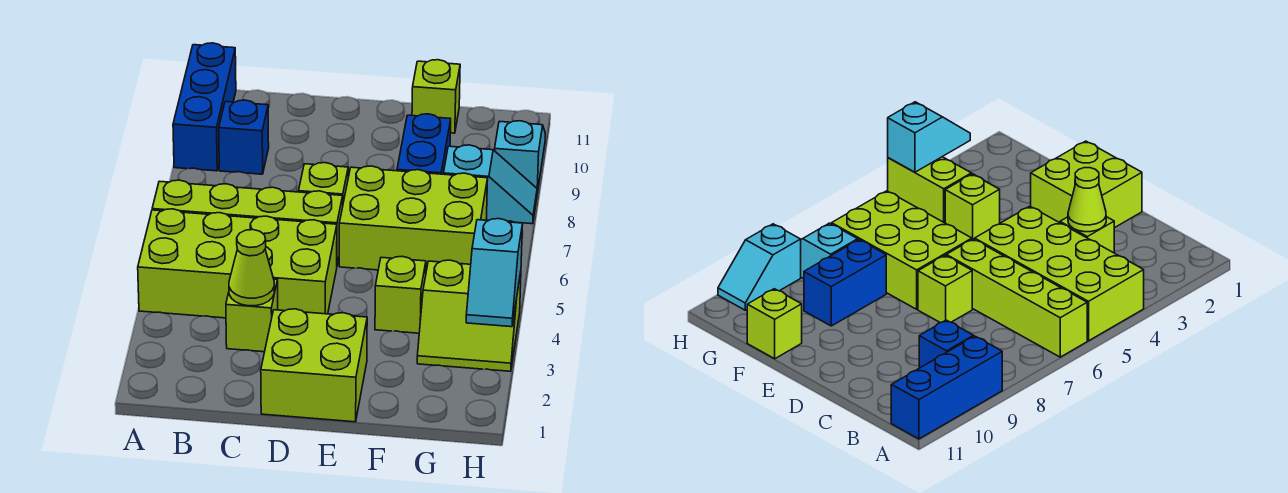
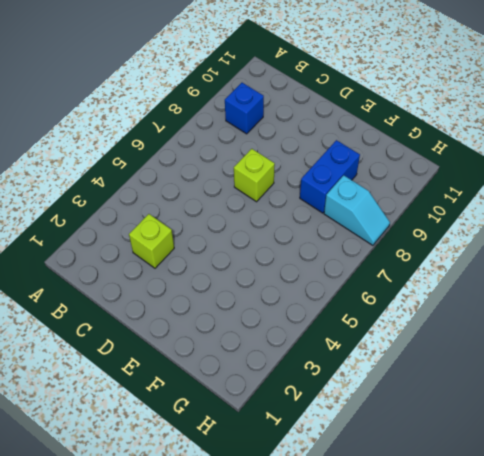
none -> lime 2x4 brick [138,209,337,318]
none -> lime 1x4 brick [152,180,343,265]
none -> blue 1x3 brick [173,43,236,171]

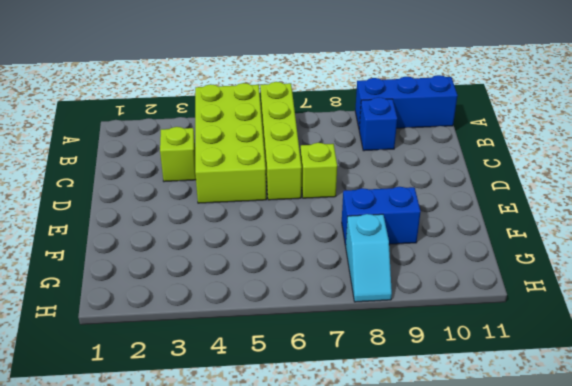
none -> lime 2x2 brick [261,309,367,422]
none -> lime 2x3 brick [339,166,488,271]
none -> lime 1x1 brick [375,256,426,333]

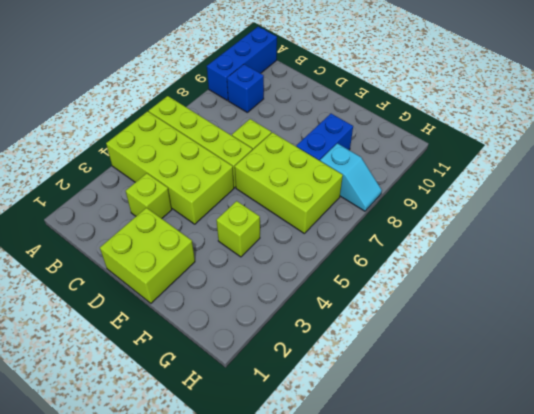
none -> lime 1x1 brick [412,60,460,133]
none -> lime 2x2 slope [417,260,521,371]
none -> cyan 1x2 slope [495,121,545,193]

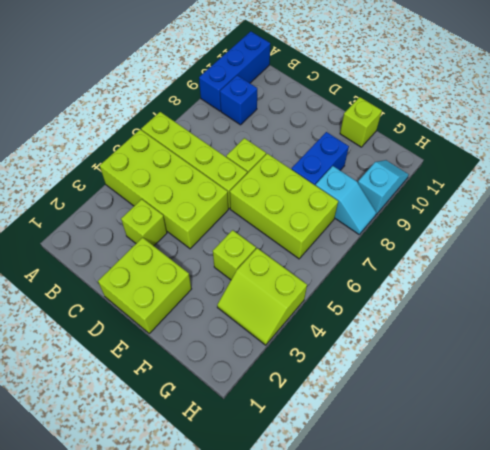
none -> lime 1x1 cone [229,230,274,306]
none -> cyan 1x2 slope [466,219,522,327]

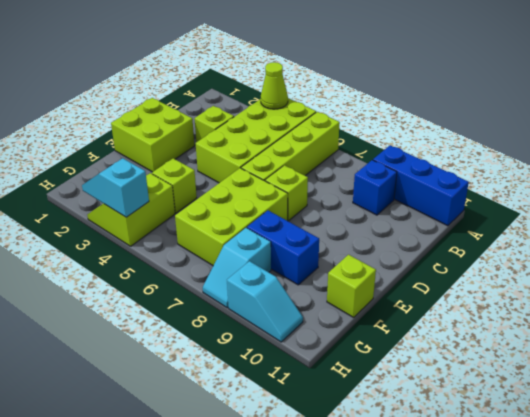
lime 1x1 cone [261,62,288,109] -> lime 1x1 cone moved to [229,230,274,306]

